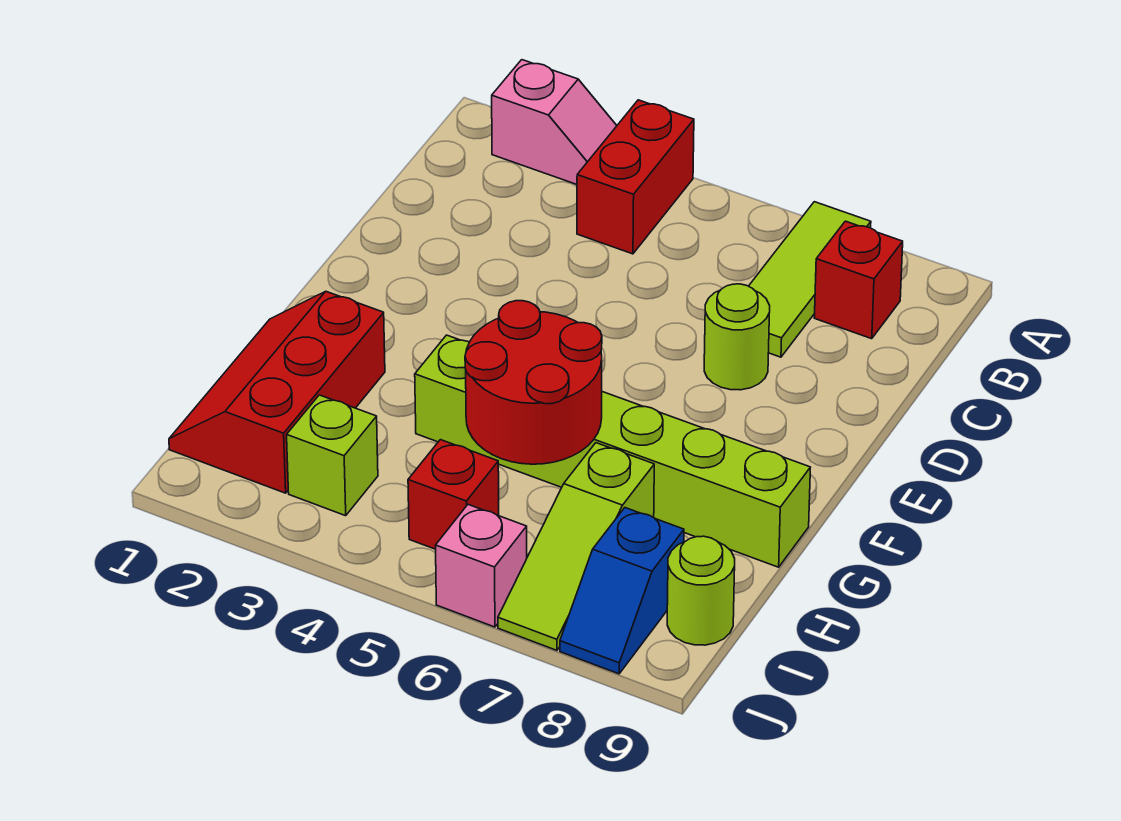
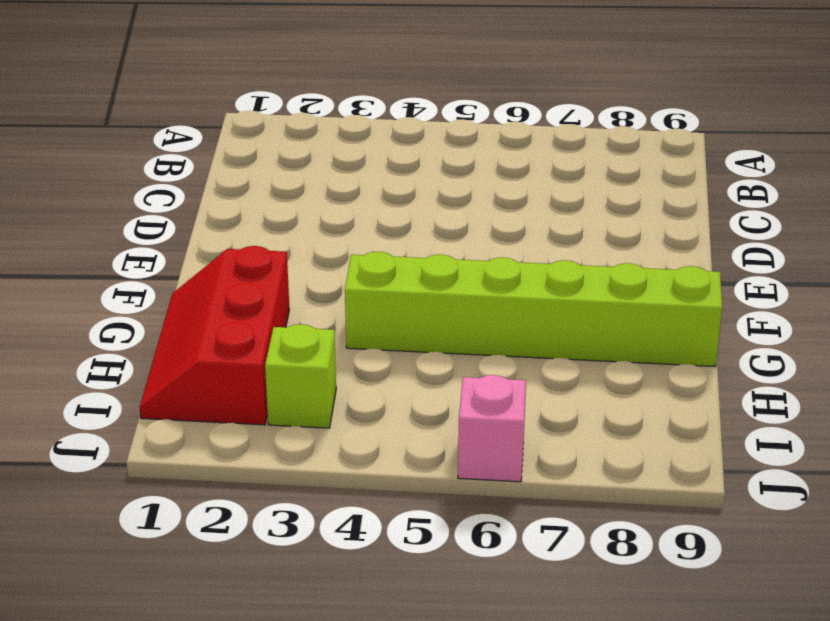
none -> pink 1x2 slope [492,60,617,184]
none -> red 1x2 brick [577,100,694,254]
none -> lime 1x3 tile [749,202,871,357]

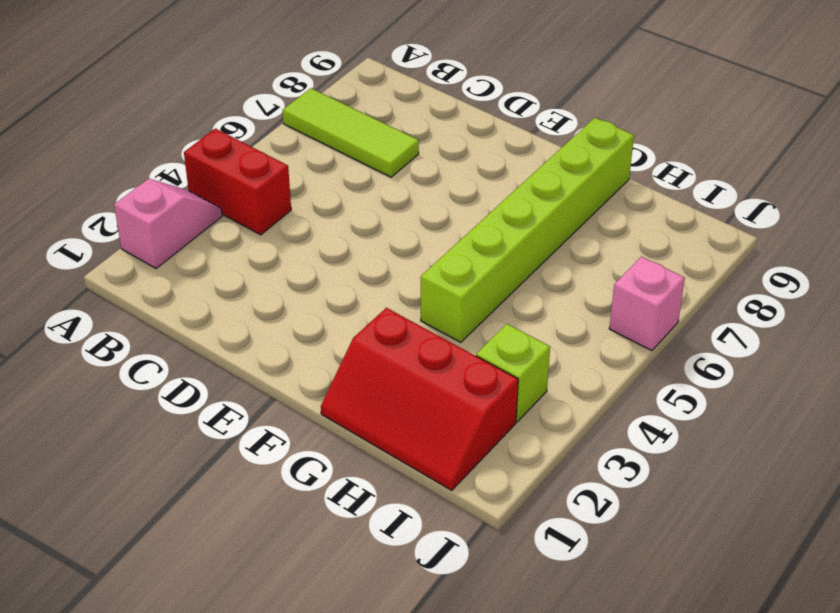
none -> red 1x1 brick [814,221,903,339]
none -> lime 1x1 round brick [704,284,770,390]
none -> lime 1x3 slope [498,443,654,650]

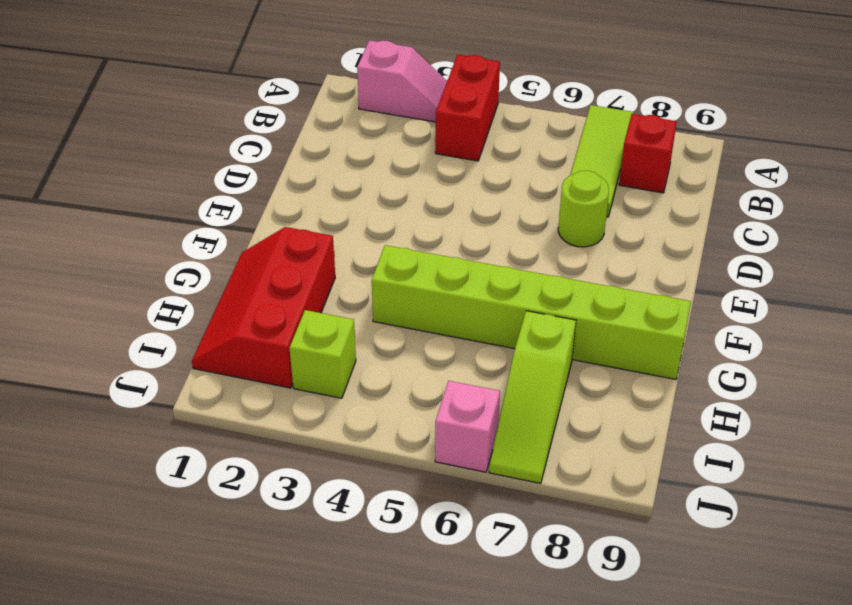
none -> red 1x1 brick [408,440,499,549]
none -> blue 1x2 slope [560,508,684,674]
none -> lime 1x1 round brick [667,536,735,645]

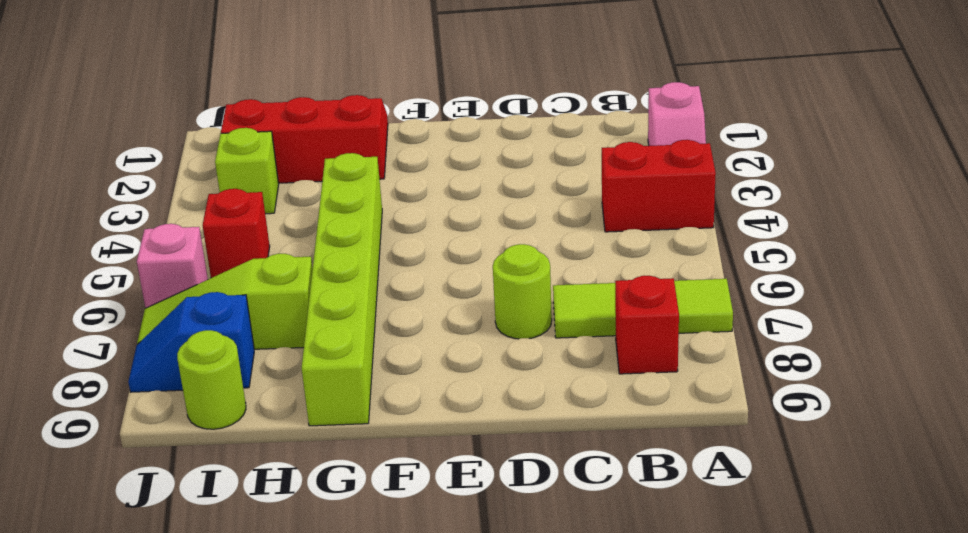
none -> red 2x2 round brick [465,301,602,464]

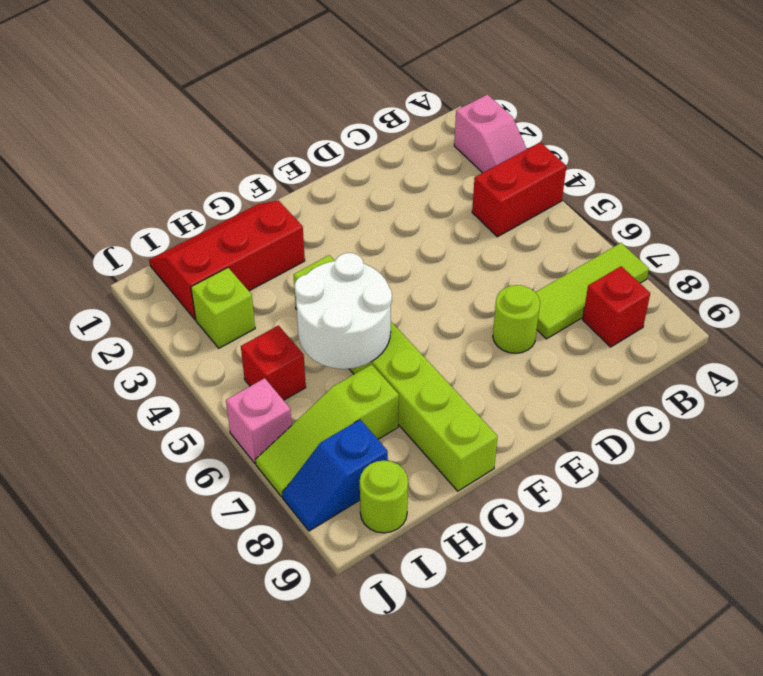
white 2x2 round brick [295,253,392,369] -> red 2x2 round brick [465,301,602,464]

